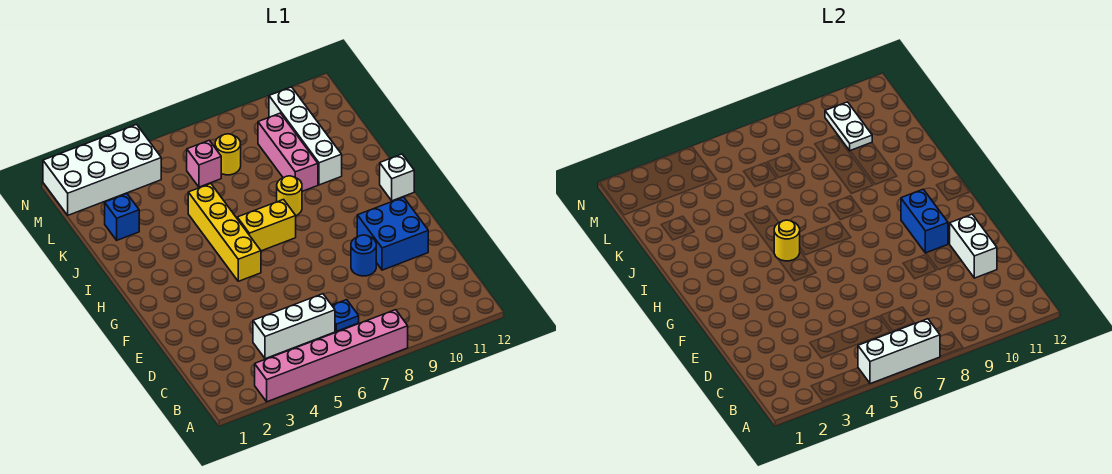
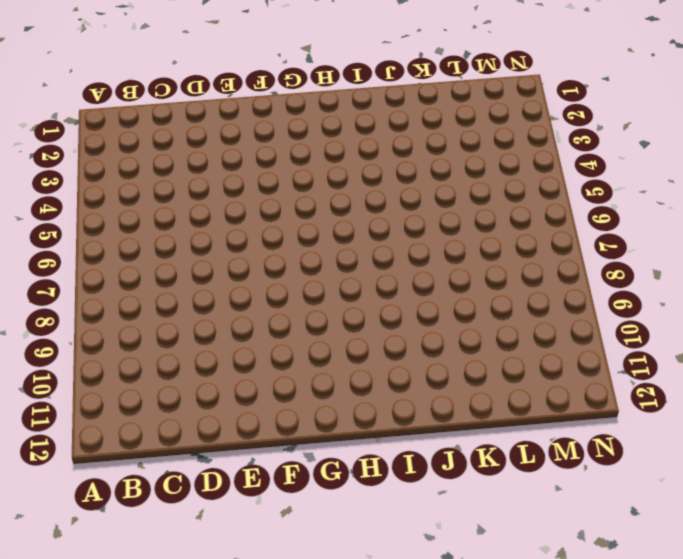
none -> pink 1x6 brick [255,310,408,402]
none -> white 1x3 brick [253,294,335,359]
none -> blue 1x1 plate [332,300,359,331]

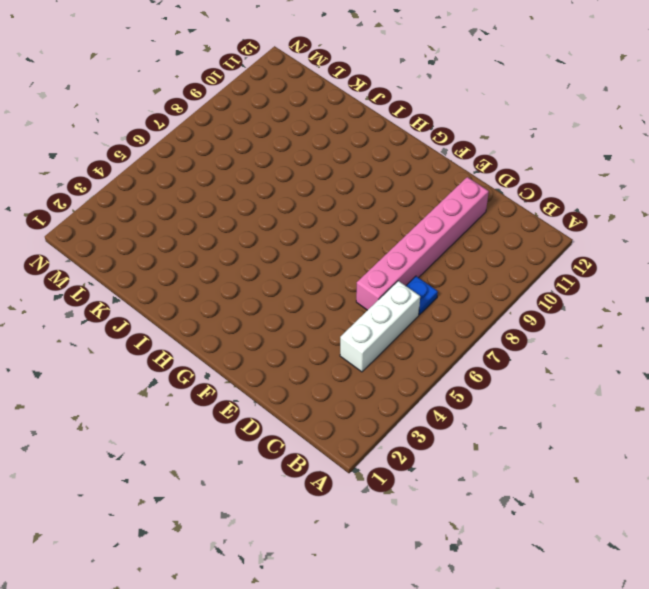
pink 1x6 brick [356,177,489,310] -> pink 1x6 brick moved to [255,310,408,402]
none -> blue 1x1 round brick [351,235,376,276]
none -> blue 2x2 brick [357,197,428,270]
none -> yellow 1x4 brick [188,184,261,281]

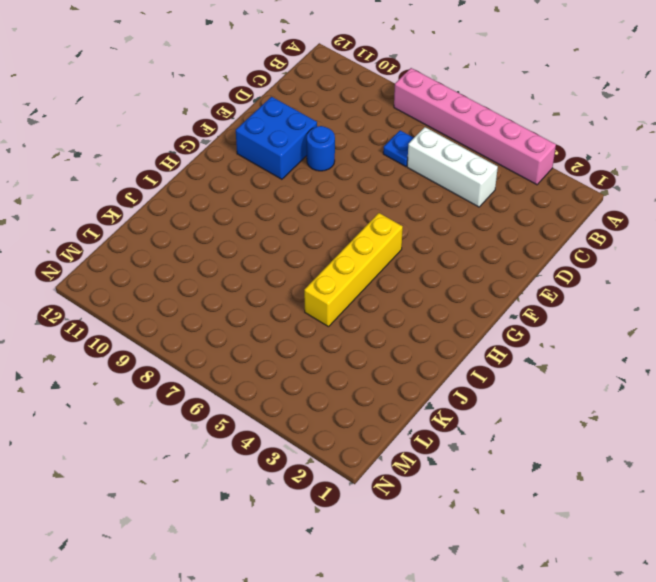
none -> yellow 1x2 brick [237,200,296,251]
none -> white 1x1 brick [380,154,414,201]
none -> yellow 1x1 round brick [277,176,302,215]

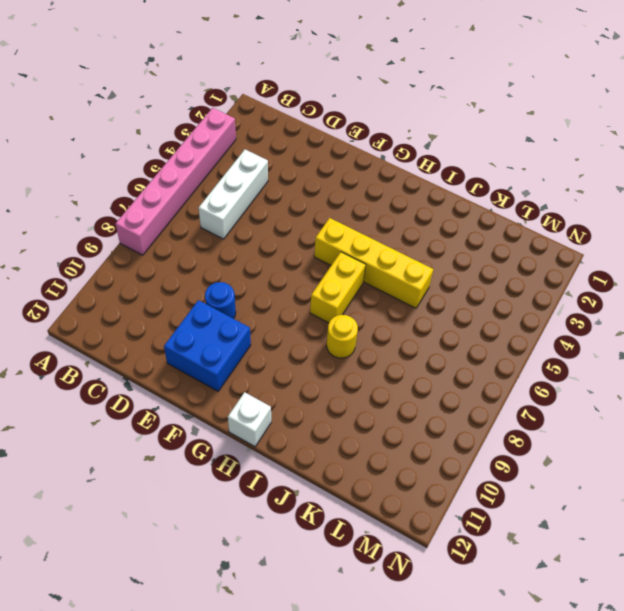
none -> blue 1x1 plate [332,300,359,331]
none -> pink 1x3 brick [258,113,318,191]
none -> white 1x4 brick [269,87,342,185]

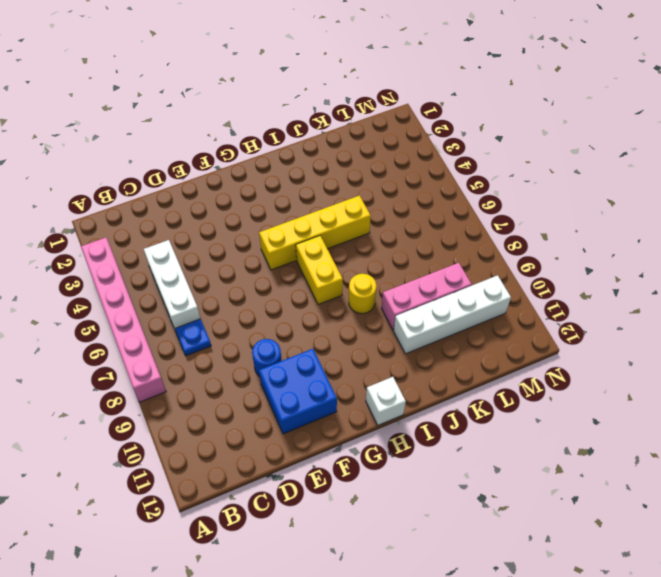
none -> blue 1x1 brick [105,194,139,240]
none -> pink 1x1 brick [187,140,221,187]
none -> yellow 1x1 round brick [215,134,241,175]

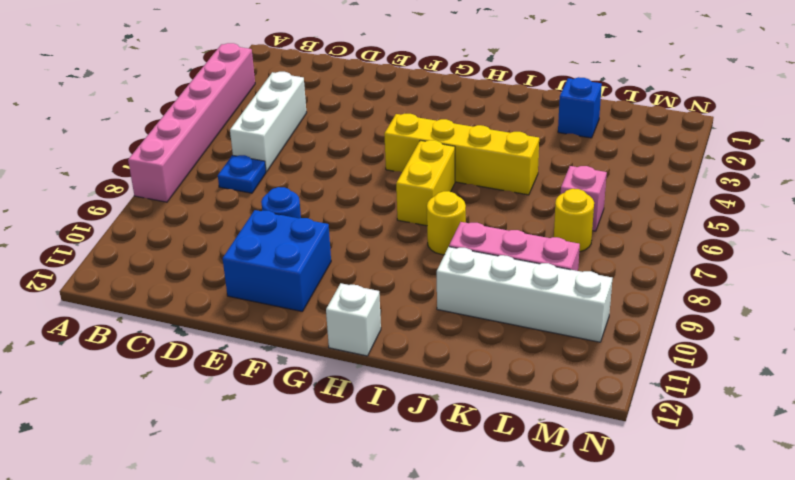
none -> white 2x4 brick [43,124,161,215]
none -> white 1x3 brick [858,319,940,384]
none -> white 1x2 brick [949,214,997,278]

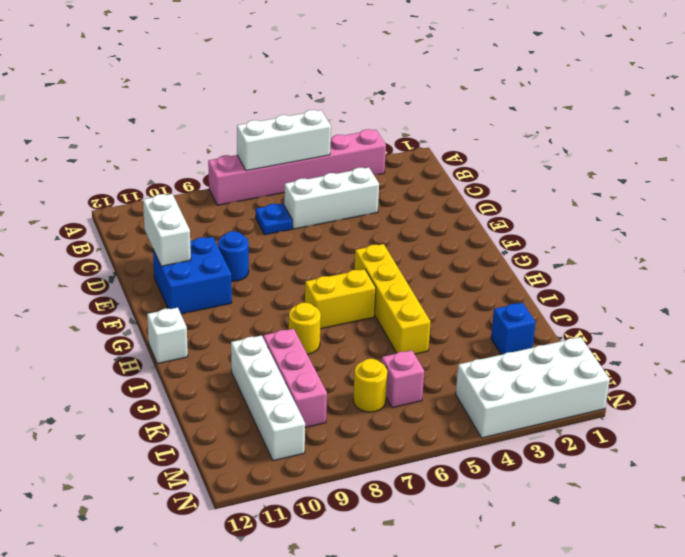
none -> blue 1x2 brick [901,189,948,253]
none -> yellow 1x1 round brick [774,220,800,261]
none -> white 1x2 plate [825,102,872,151]

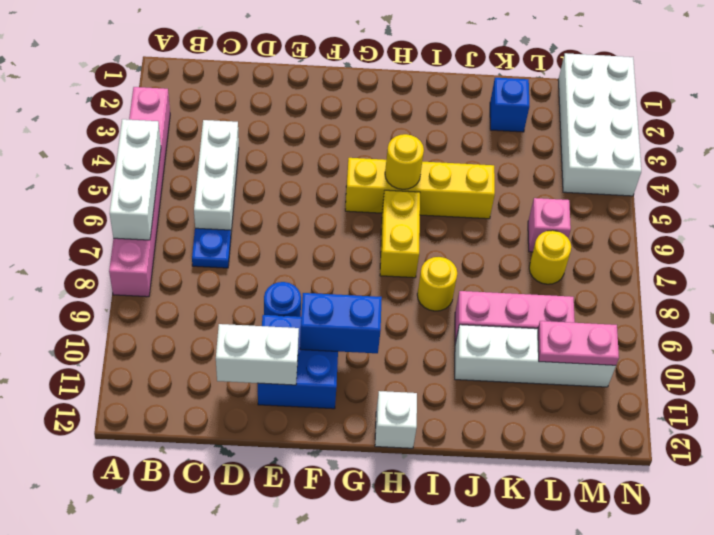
pink 1x2 plate [538,321,619,365] -> white 1x2 plate [825,102,872,151]

